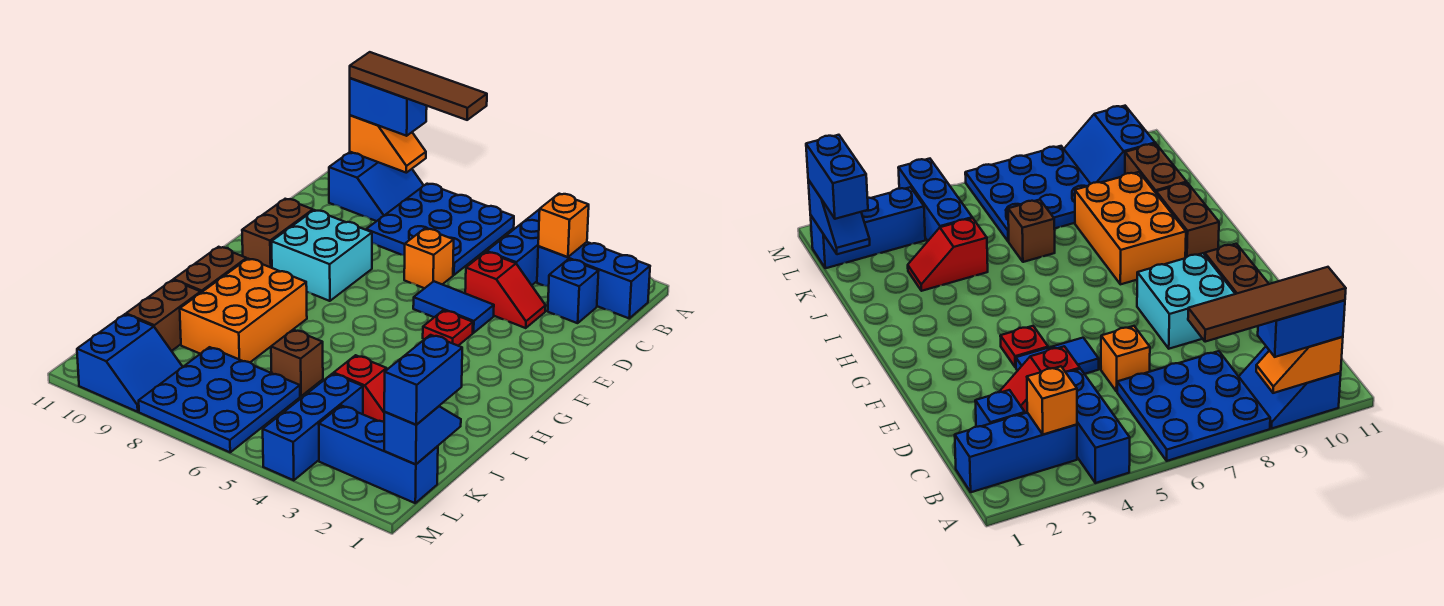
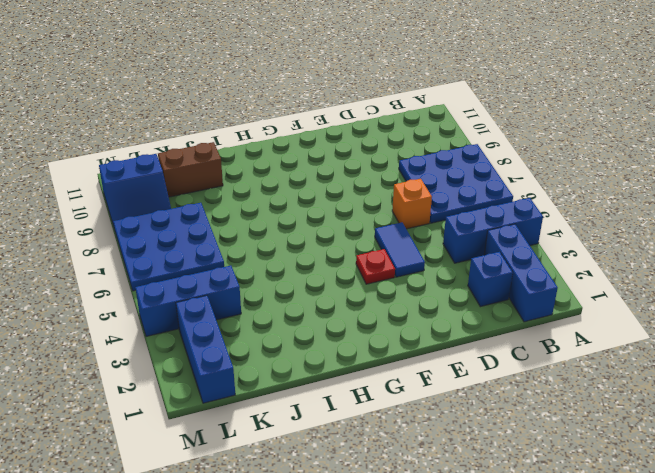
none -> blue 2x2 slope [329,152,424,221]
none -> red 1x2 slope [465,252,546,328]
none -> cyan 2x2 brick [272,210,372,301]

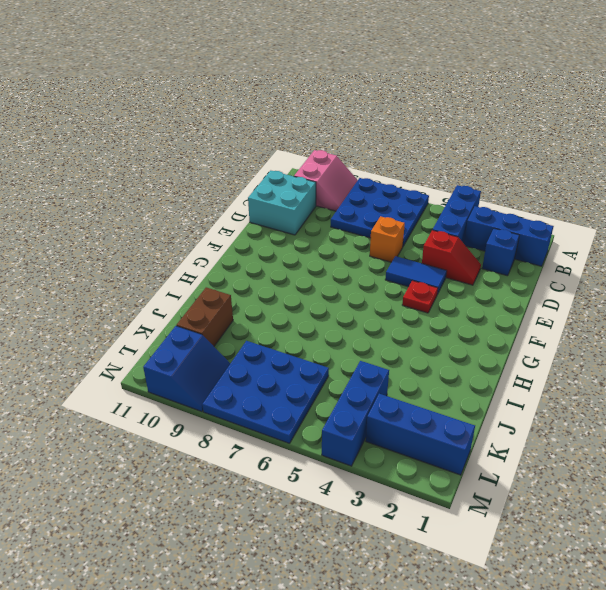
pink 2x2 slope [294,150,358,211] -> blue 2x2 slope [329,152,424,221]
cyan 2x2 brick [248,171,316,235] -> cyan 2x2 brick moved to [272,210,372,301]
none -> brown 1x2 brick [242,199,313,268]
none -> orange 2x3 brick [180,259,307,362]
none -> brown 1x2 brick [174,247,247,292]

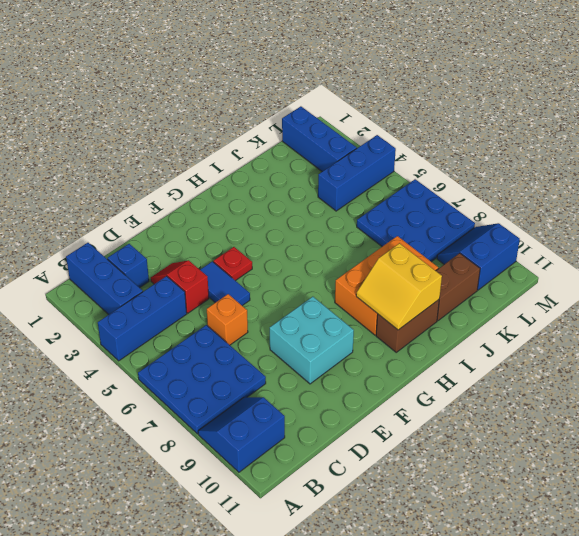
yellow 2x2 slope [356,243,442,330] -> none
none -> brown 1x2 brick [242,199,313,268]
none -> red 1x2 slope [334,355,387,422]
none -> brown 1x1 brick [271,330,323,396]

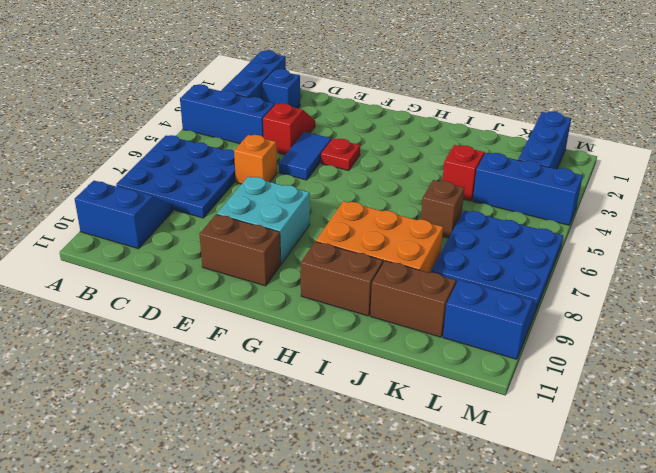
none -> orange 1x2 slope [350,115,426,173]
none -> orange 1x1 brick [538,194,589,257]
none -> blue 1x2 slope [384,406,461,464]

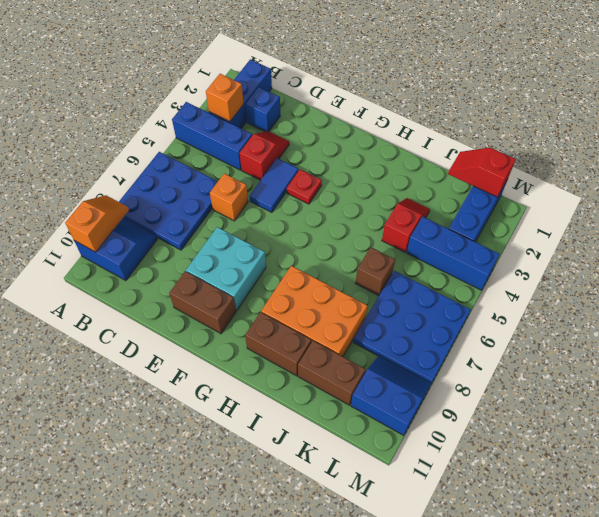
red 1x2 slope [448,148,516,197] -> blue 1x2 slope [384,406,461,464]
none -> blue 1x2 brick [350,78,427,136]
none -> blue 1x2 brick [384,335,462,425]
none -> brown 1x4 tile [350,52,487,120]

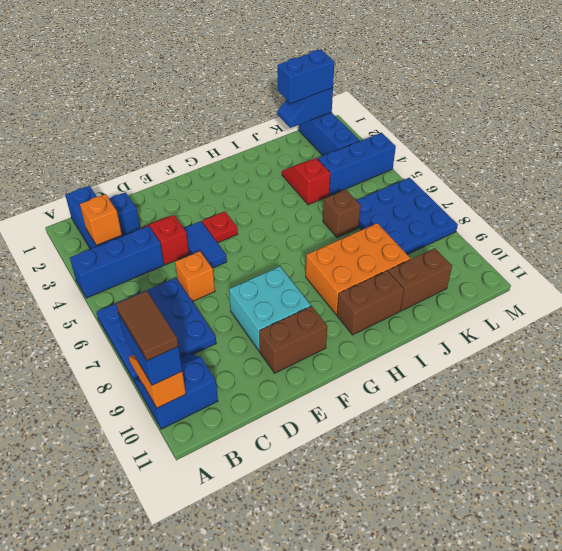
brown 1x2 tile [116,291,178,361] -> brown 1x4 tile [350,52,487,120]
none -> blue 2x2 slope [77,314,182,412]

